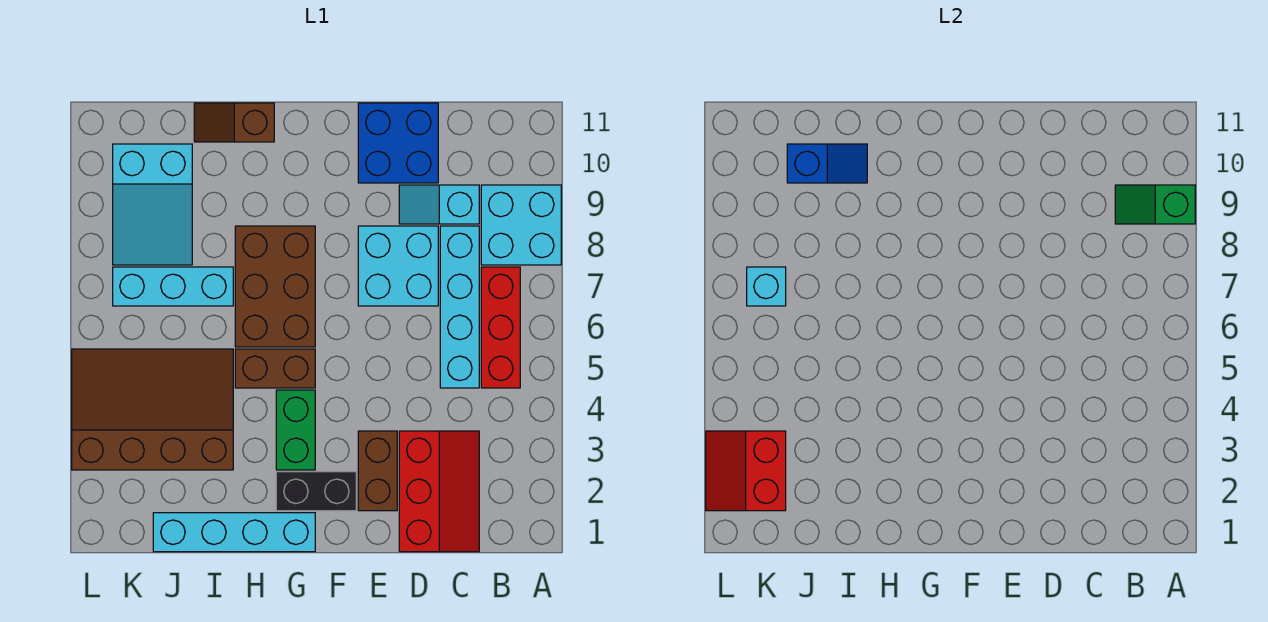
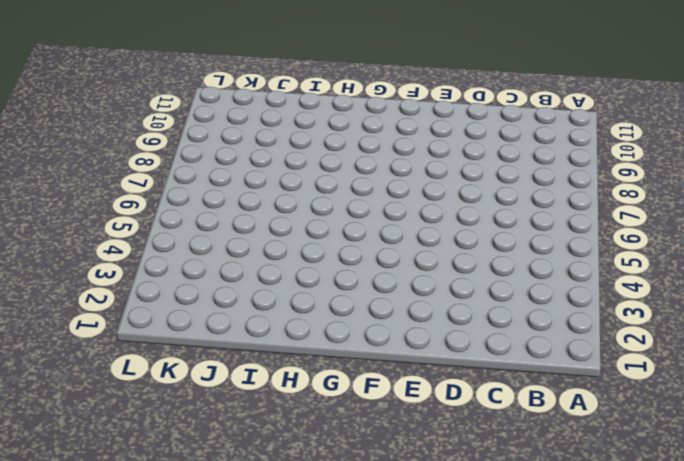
none -> cyan 2x2 brick [481,185,561,265]
none -> red 1x3 brick [481,267,520,388]
none -> red 2x3 slope [399,431,479,552]

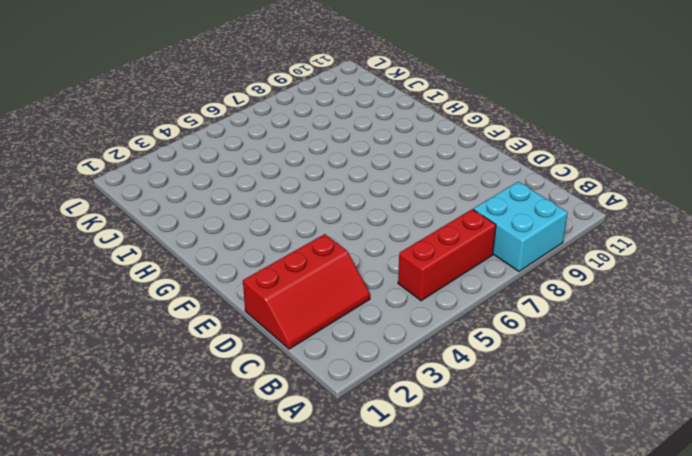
none -> cyan 1x4 brick [440,226,479,388]
none -> cyan 1x2 slope [399,185,479,224]
none -> cyan 2x2 brick [358,226,438,306]

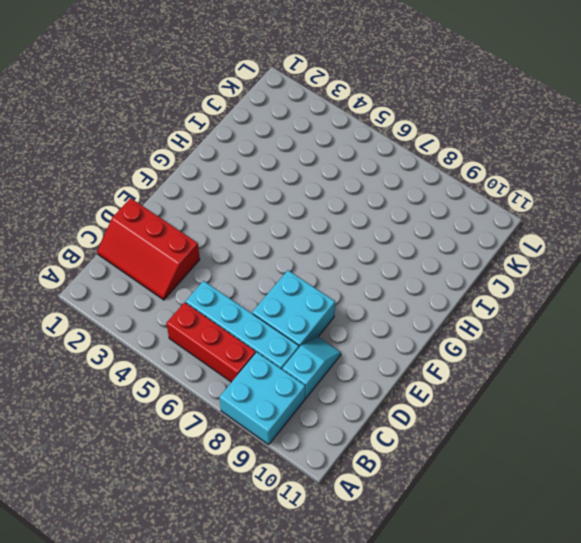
none -> blue 2x2 brick [358,103,438,183]
none -> brown 1x2 brick [358,431,397,511]
none -> black 1x2 brick [276,472,356,511]

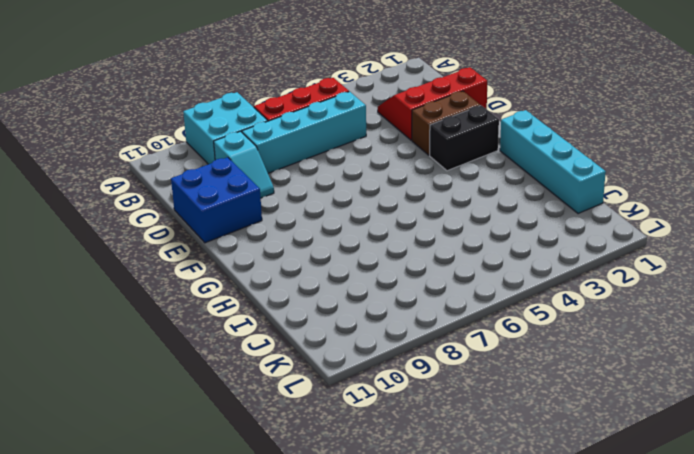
black 1x2 brick [430,105,499,171] -> black 1x2 brick turned to [276,472,356,511]
none -> cyan 2x2 brick [358,226,438,306]
none -> green 1x2 brick [276,390,315,470]
none -> brown 1x2 brick [235,349,315,388]

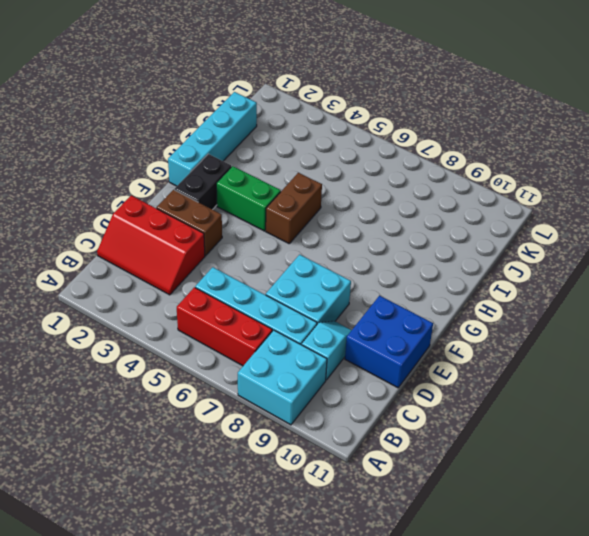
none -> brown 2x3 brick [235,226,315,347]
none -> brown 1x2 slope [194,103,274,142]
none -> brown 3x4 slope [72,349,233,470]

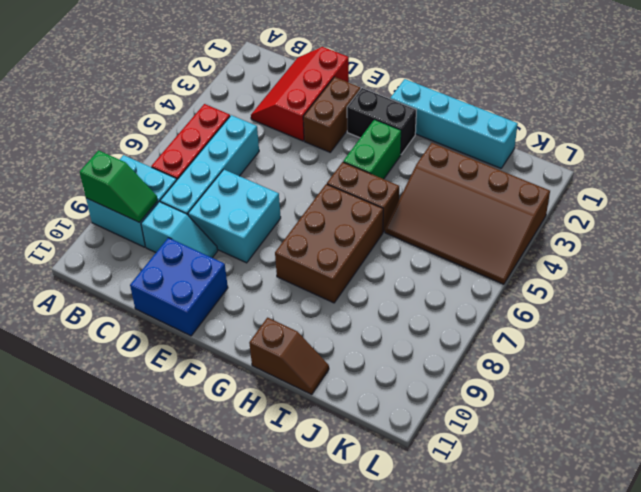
none -> cyan 1x3 brick [113,267,233,306]
none -> cyan 2x3 slope [113,144,192,265]
none -> blue 1x2 slope [787,144,867,183]

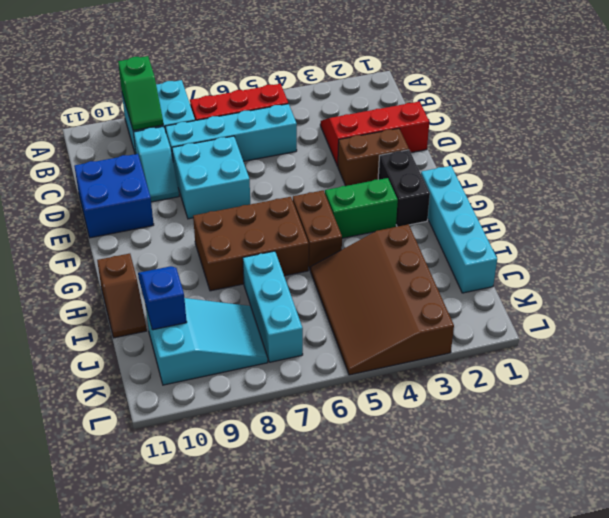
none -> red 2x2 slope [706,431,786,511]
none -> cyan 1x1 brick [747,267,786,306]

